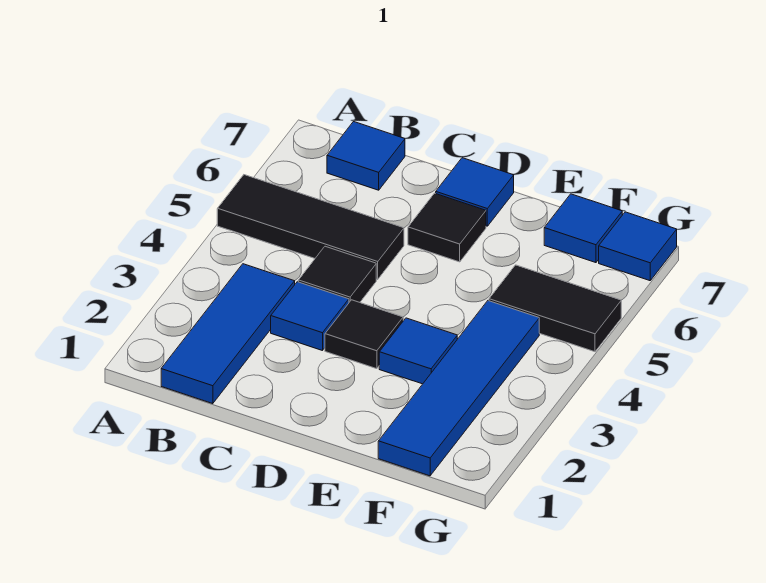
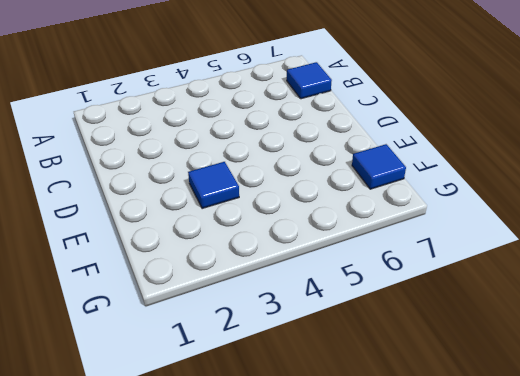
none -> black 1x3 tile [217,175,404,279]
none -> blue 1x3 tile [161,264,295,404]
none -> blue 1x1 tile [271,282,349,351]

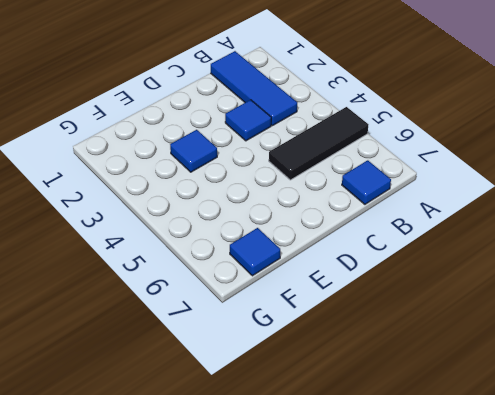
none -> black 1x1 tile [298,246,376,302]
none -> black 1x1 tile [325,300,403,369]
none -> black 1x1 tile [408,193,486,262]

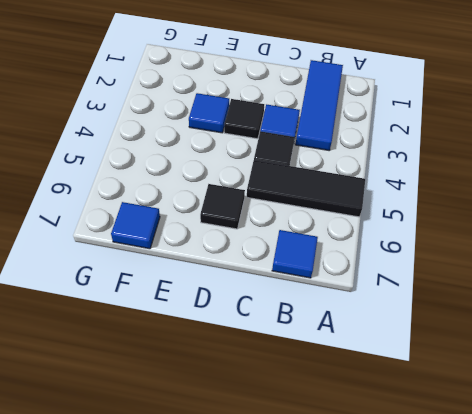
none -> blue 1x1 tile [436,158,514,226]
none -> blue 1x4 tile [378,301,539,476]
none -> black 1x2 tile [489,265,621,352]

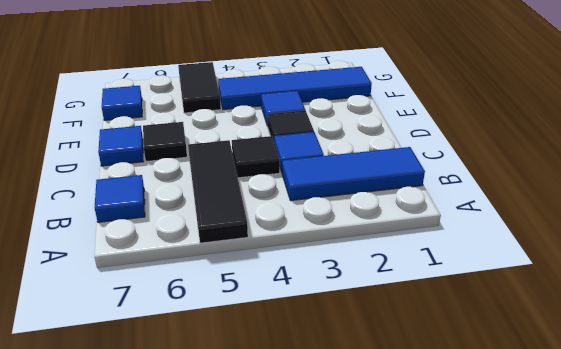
none -> blue 1x1 tile [599,212,677,281]

